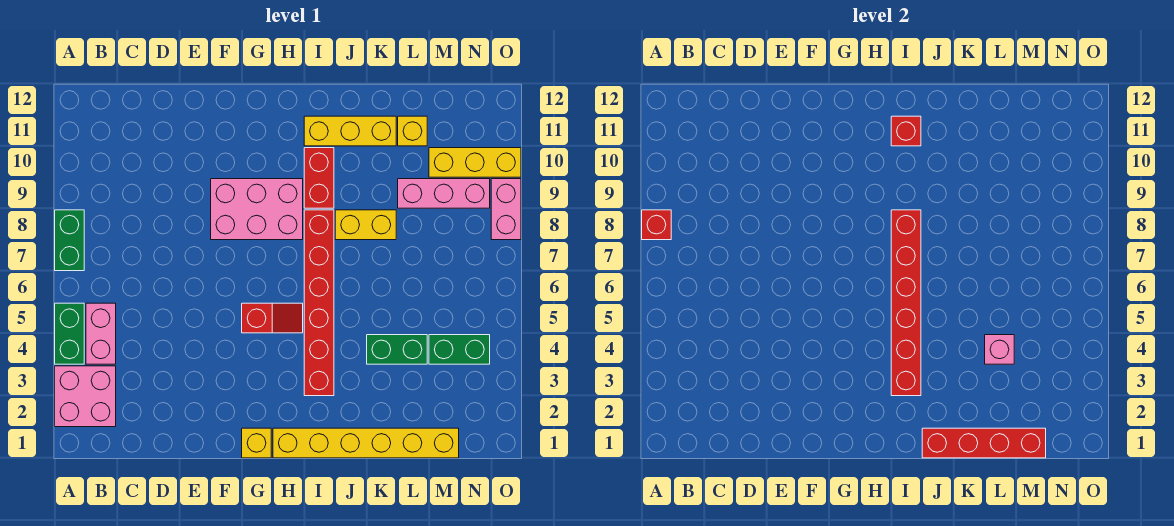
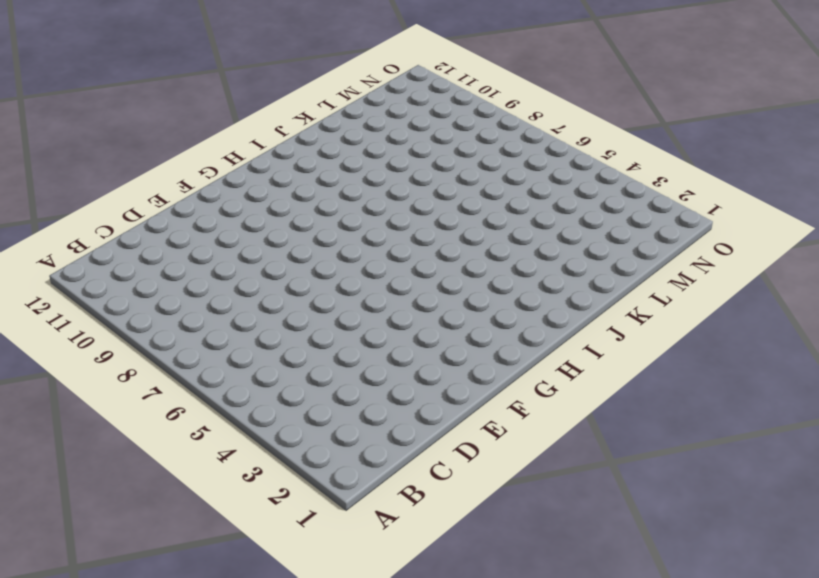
none -> pink 2x2 brick [55,366,116,427]
none -> green 1x2 brick [55,303,84,364]
none -> green 1x2 brick [55,210,84,271]

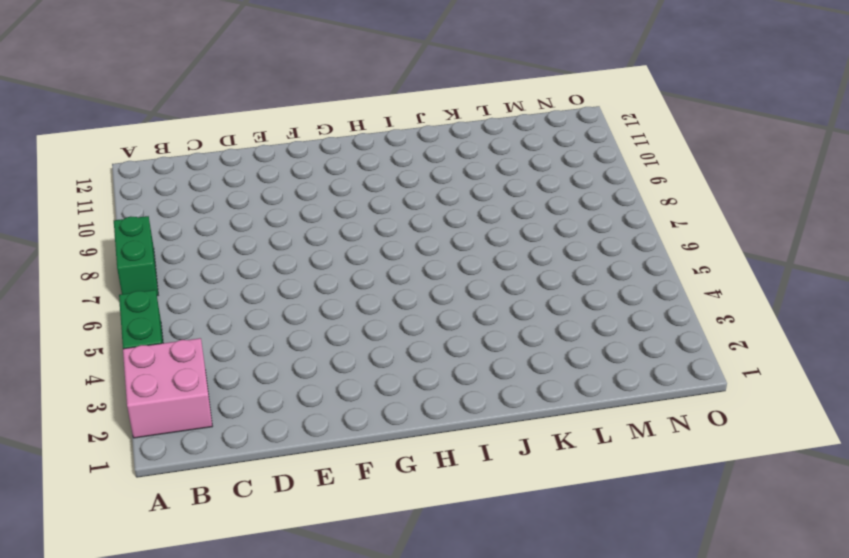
none -> pink 1x2 brick [86,303,116,364]
none -> pink 2x3 brick [211,179,303,240]
none -> yellow 1x1 brick [242,428,271,458]

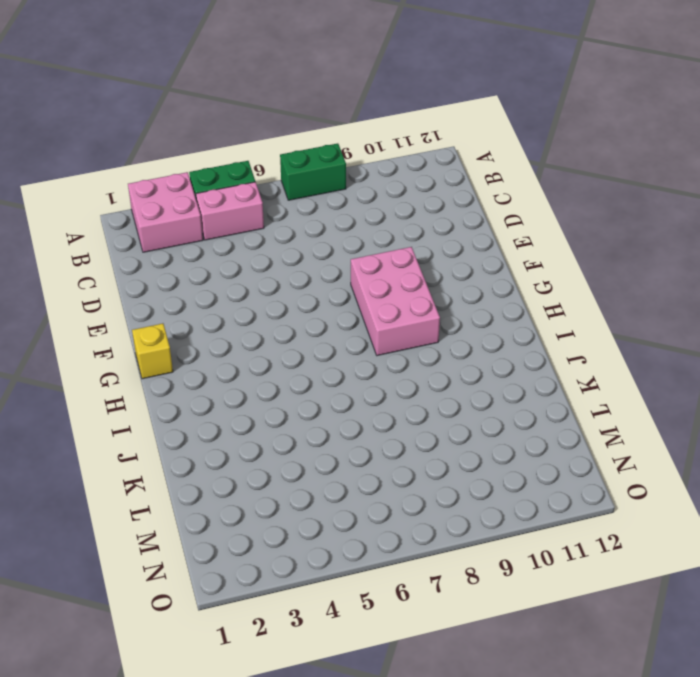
none -> red 1x2 slope [242,303,303,333]
none -> yellow 1x6 brick [273,428,459,458]
none -> red 1x6 brick [304,210,334,396]

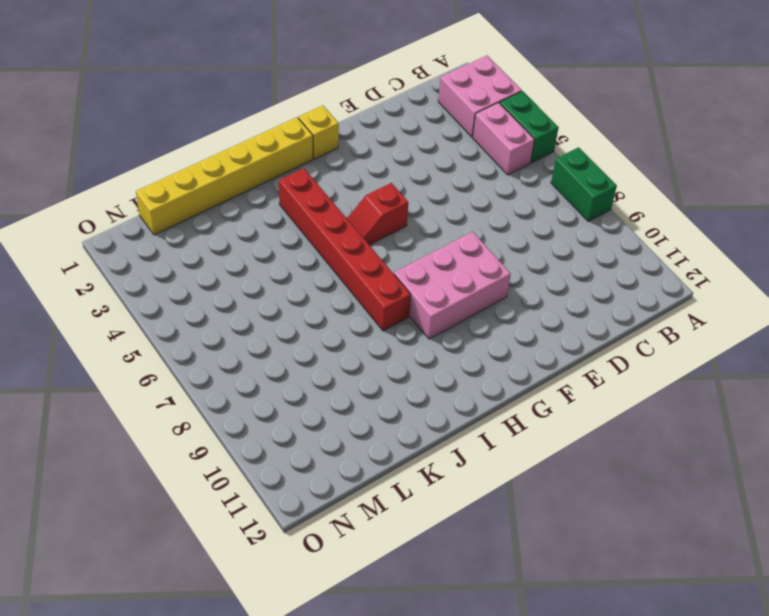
none -> red 1x2 brick [304,148,334,208]
none -> yellow 1x3 brick [304,116,396,146]
none -> yellow 1x2 brick [335,210,396,240]

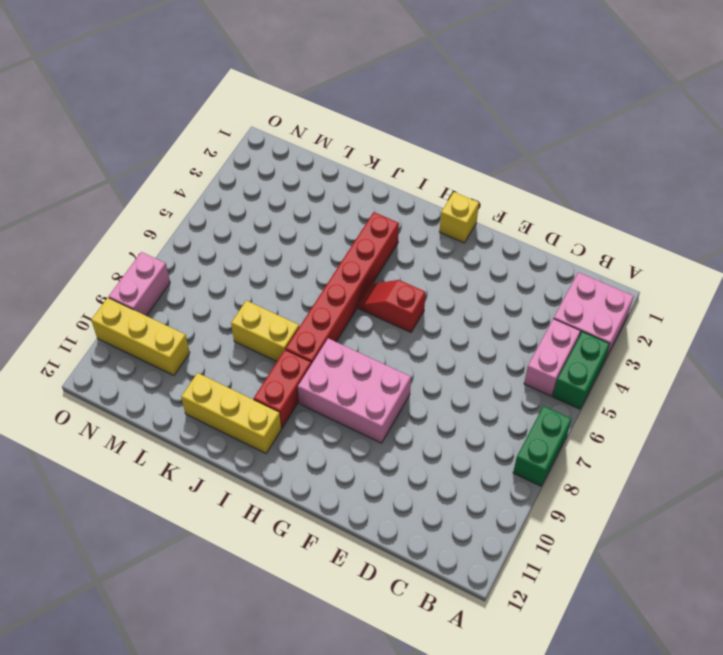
none -> yellow 1x6 brick [273,428,459,458]
none -> green 1x2 brick [367,335,427,364]
none -> pink 1x3 brick [398,179,490,208]

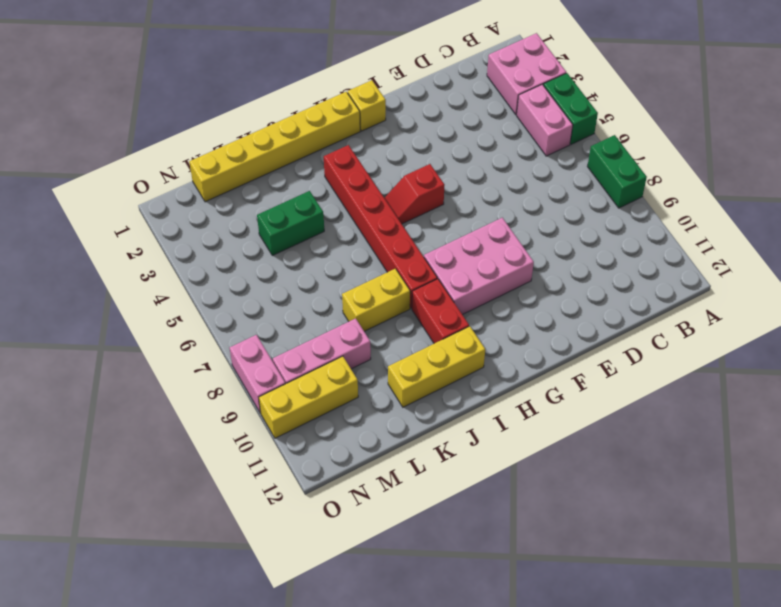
none -> yellow 1x1 brick [398,116,427,146]
none -> green 1x2 brick [429,335,490,364]
none -> red 1x1 brick [642,210,671,240]

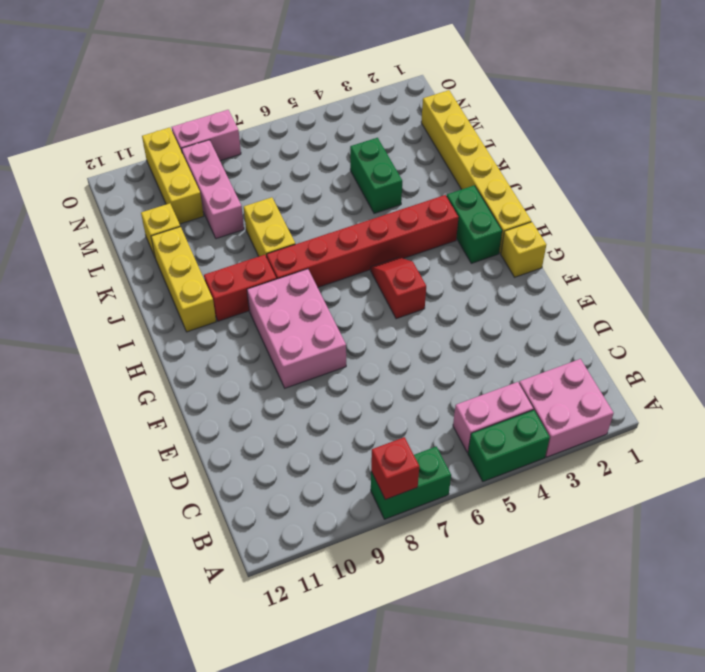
green 1x2 brick [447,185,502,263] -> green 1x2 brick moved to [429,335,490,364]
none -> red 1x6 brick [891,210,921,396]
none -> red 1x1 brick [891,116,921,146]
none -> red 1x4 brick [922,428,1046,458]

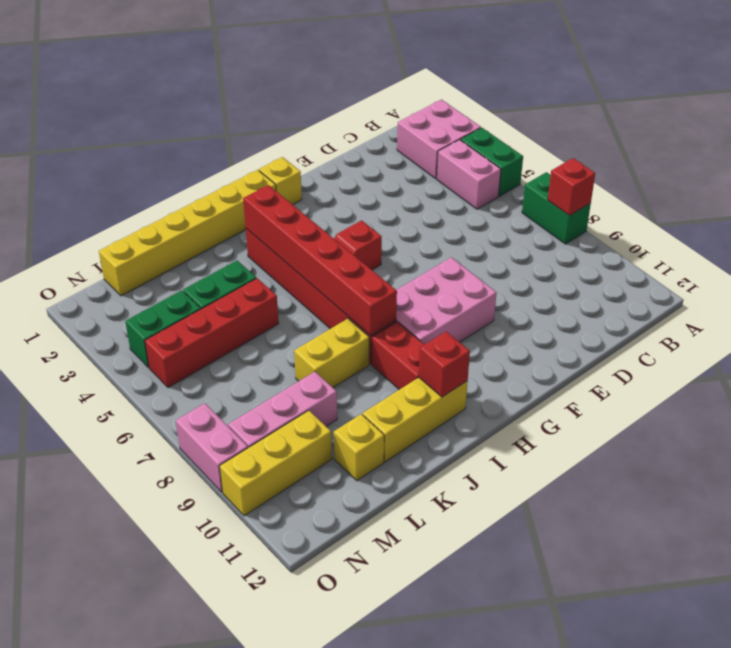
red 1x4 brick [145,278,279,388] -> red 1x4 brick moved to [922,428,1046,458]
none -> pink 1x1 brick [985,335,1014,364]

